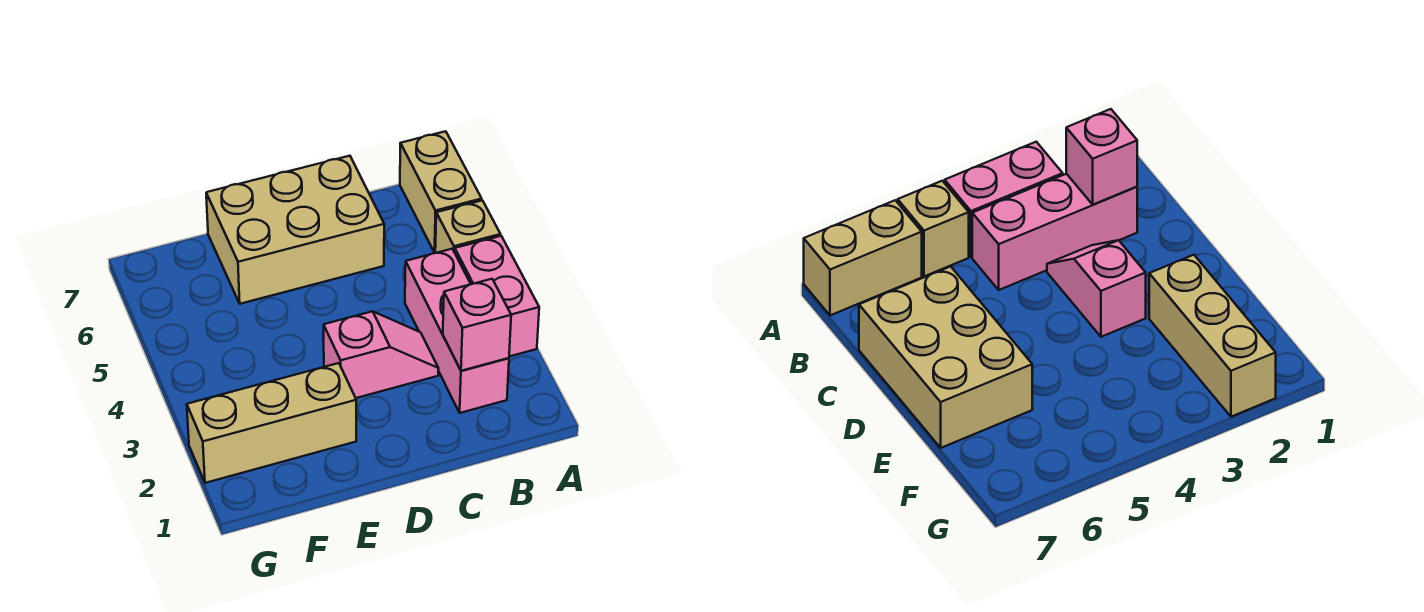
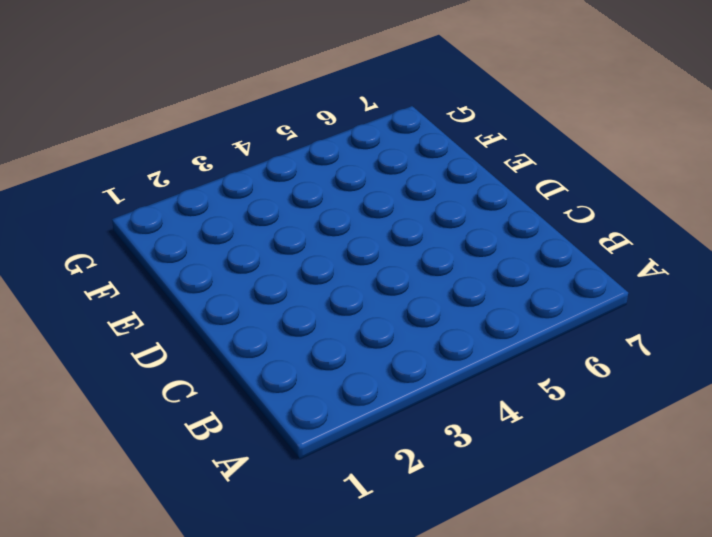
none -> pink 1x2 brick [455,236,539,356]
none -> tan 1x1 brick [435,200,501,253]

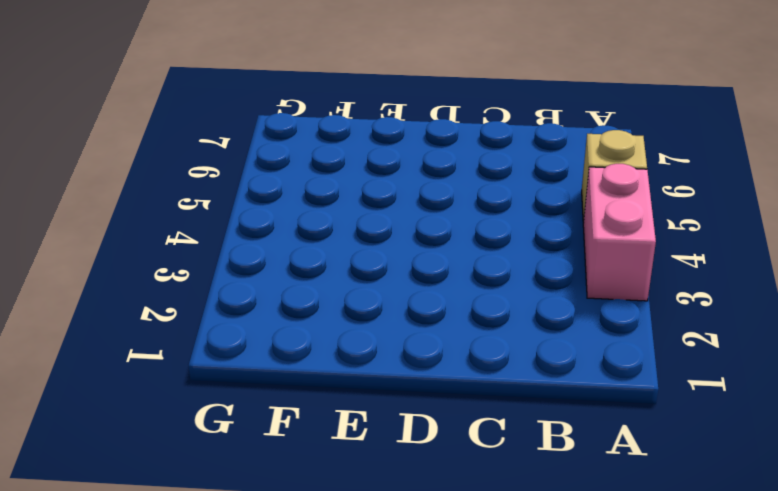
none -> tan 1x2 brick [400,131,482,253]
none -> pink 1x3 brick [405,249,509,413]

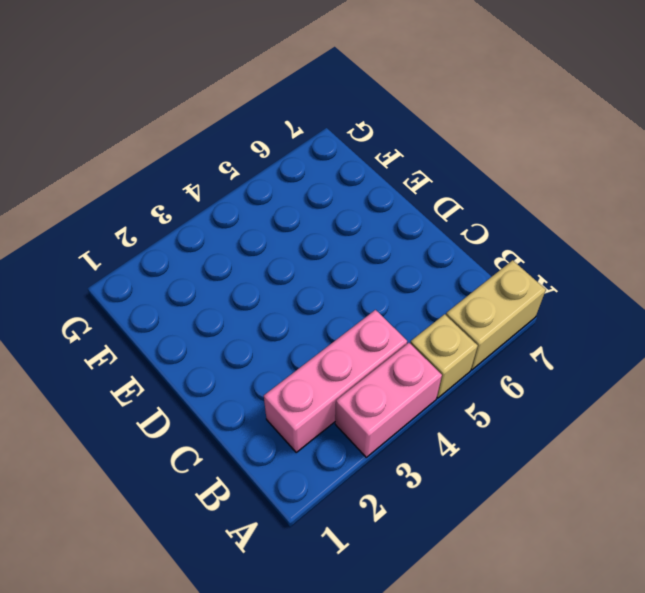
none -> pink 1x2 slope [324,311,439,398]
none -> tan 2x3 brick [206,156,384,304]

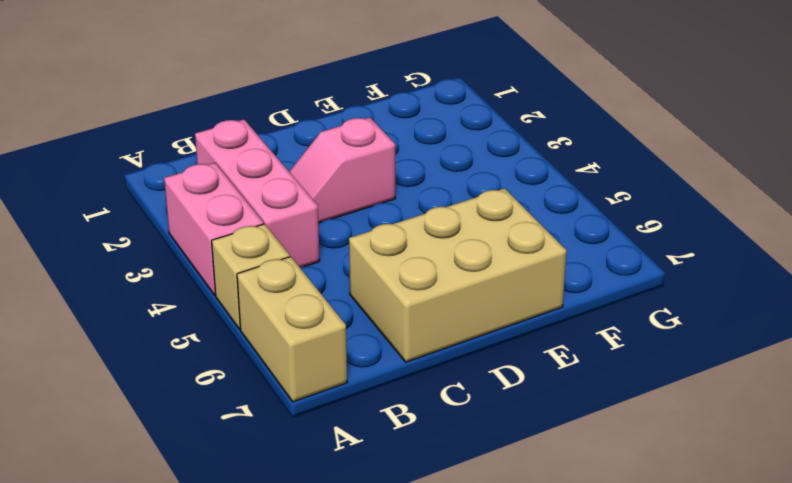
none -> tan 1x3 brick [187,363,356,483]
none -> pink 1x1 brick [443,279,511,371]

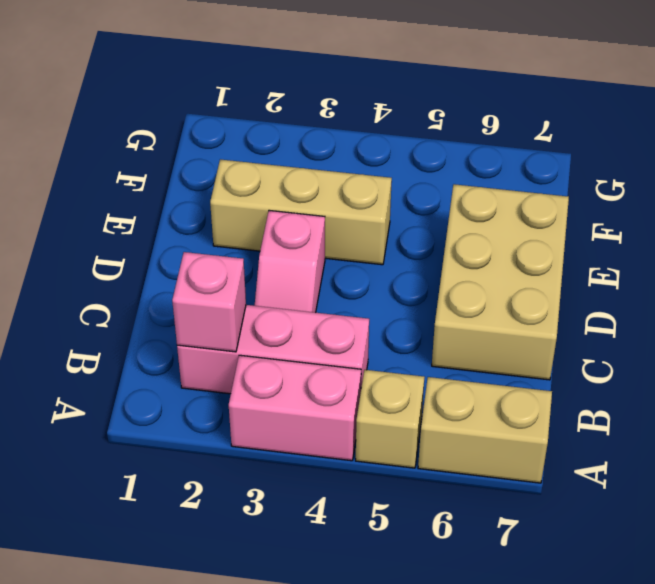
tan 1x3 brick [210,159,392,265] -> tan 1x3 brick turned to [187,363,356,483]

